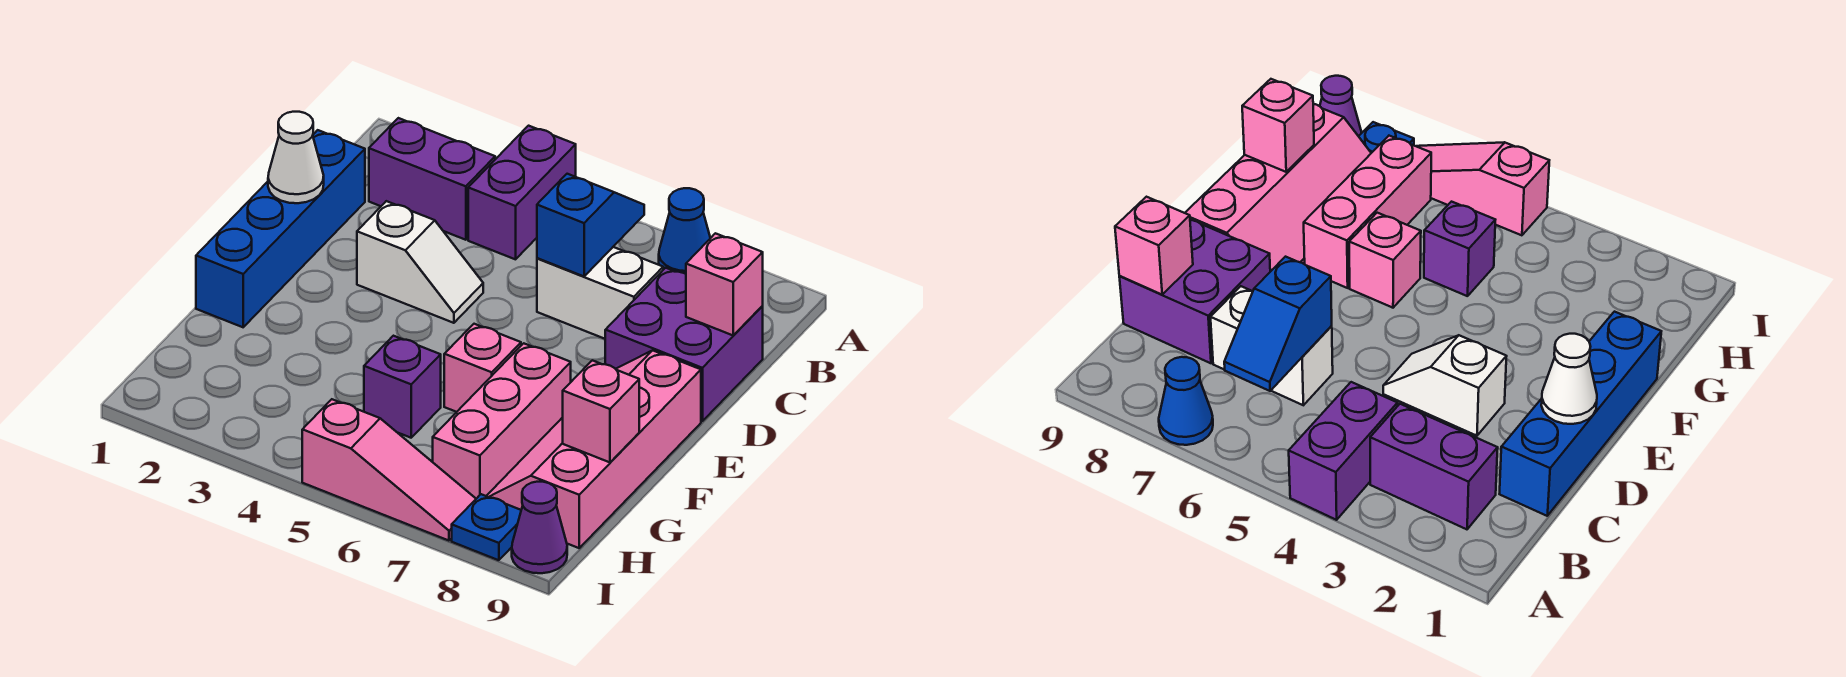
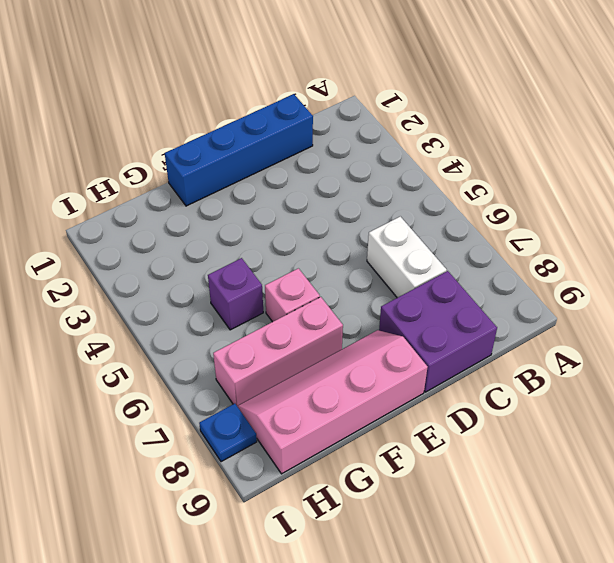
none -> purple 1x2 brick [468,126,576,259]
none -> blue 1x1 cone [659,188,710,274]
none -> purple 1x2 brick [369,118,495,240]

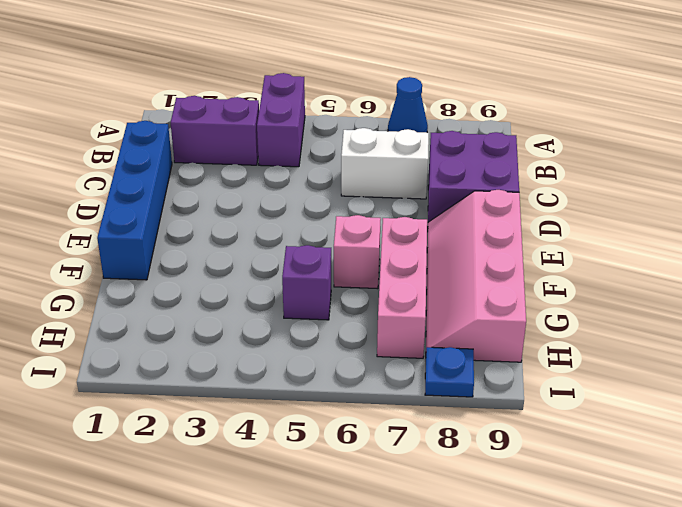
none -> white 1x2 slope [357,201,483,323]
none -> pink 1x3 slope [302,399,476,541]
none -> purple 1x1 cone [512,482,567,573]

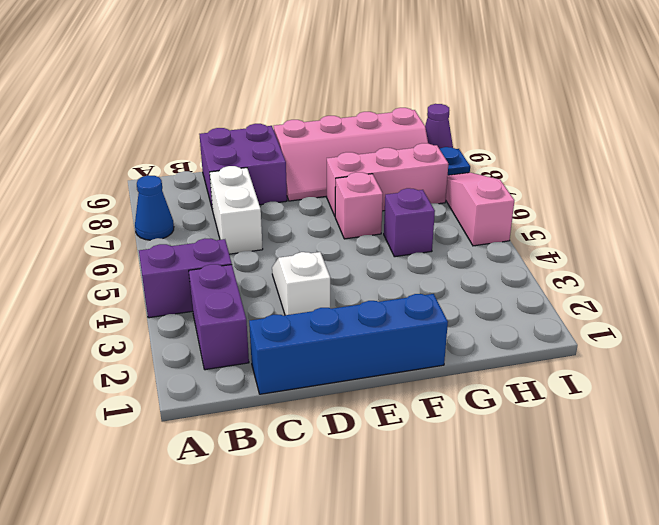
none -> blue 1x2 slope [537,174,644,276]
none -> pink 1x1 brick [686,233,763,335]
none -> white 1x1 cone [268,112,324,203]

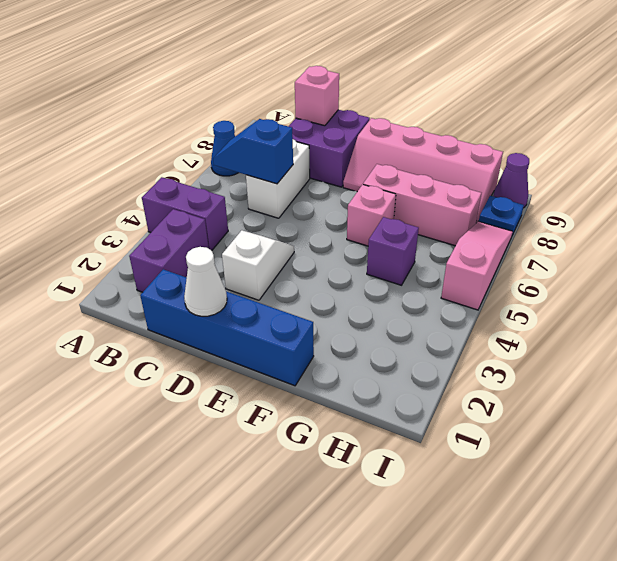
none -> pink 1x1 brick [563,360,639,462]

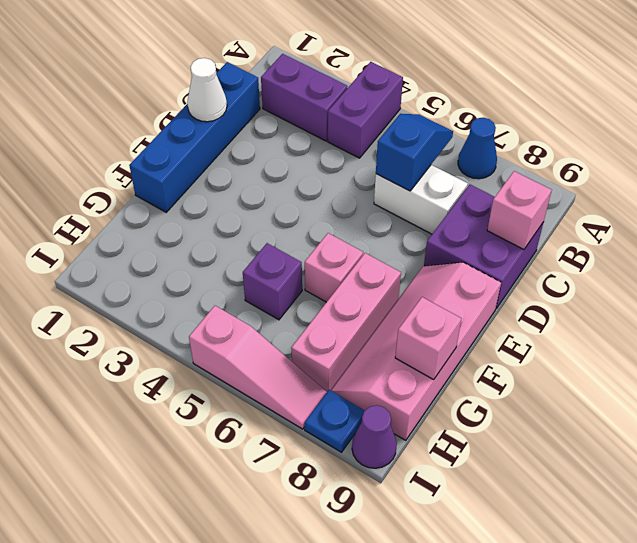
none -> white 1x2 slope [357,201,483,323]

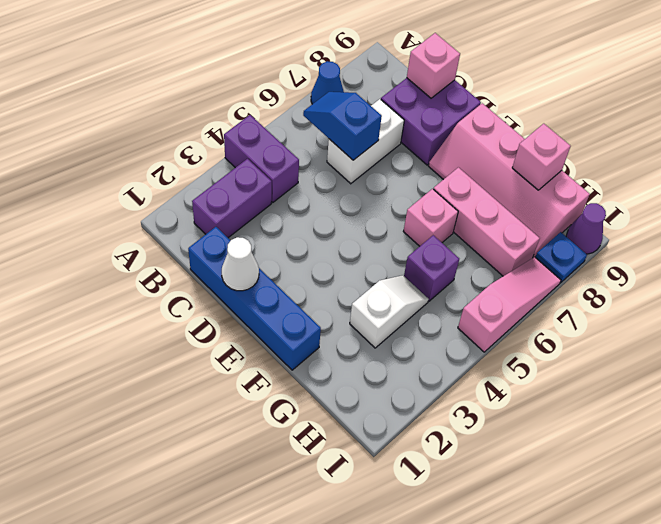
white 1x2 slope [350,275,429,348] -> white 1x2 slope moved to [357,201,483,323]

